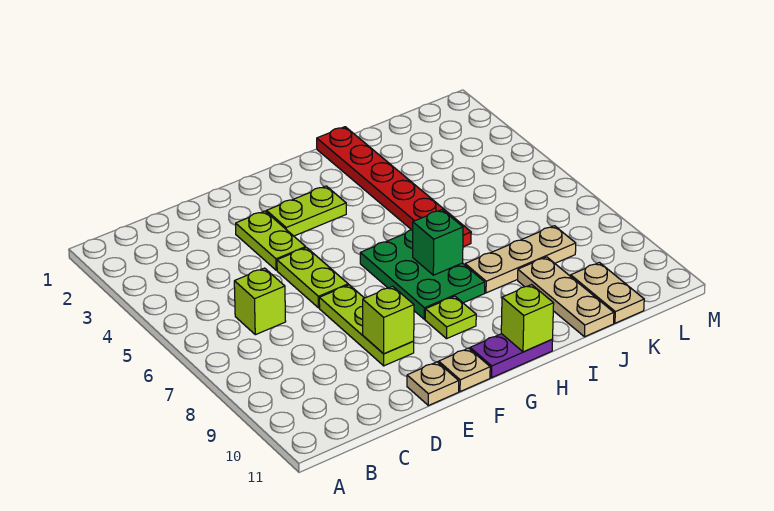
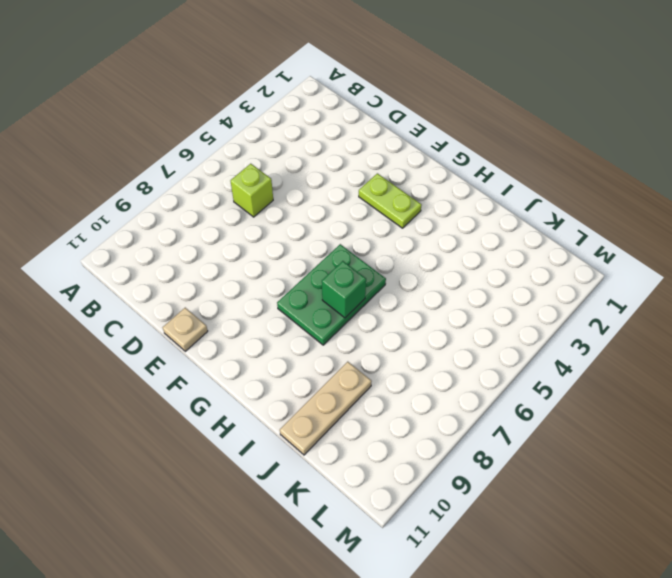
none -> lime 1x2 plate [236,211,306,270]
none -> lime 1x2 plate [277,248,348,308]
none -> lime 1x3 plate [319,285,414,366]

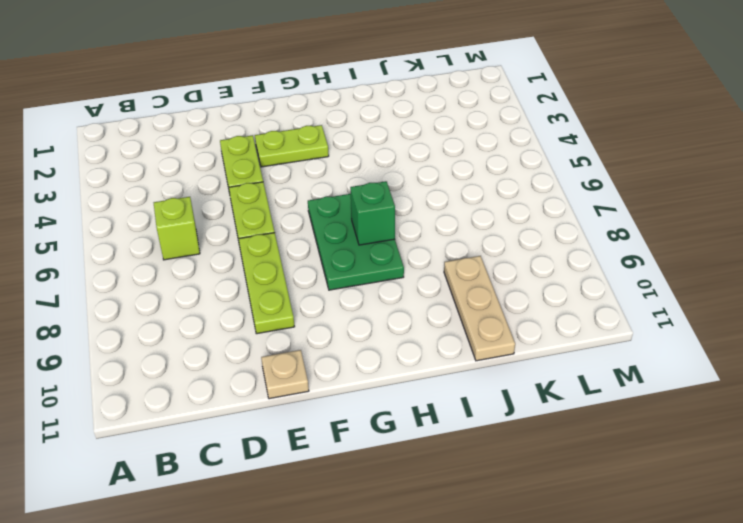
none -> tan 1x1 plate [439,348,490,392]
none -> lime 1x1 plate [425,296,476,339]
none -> purple 1x2 plate [470,334,553,378]

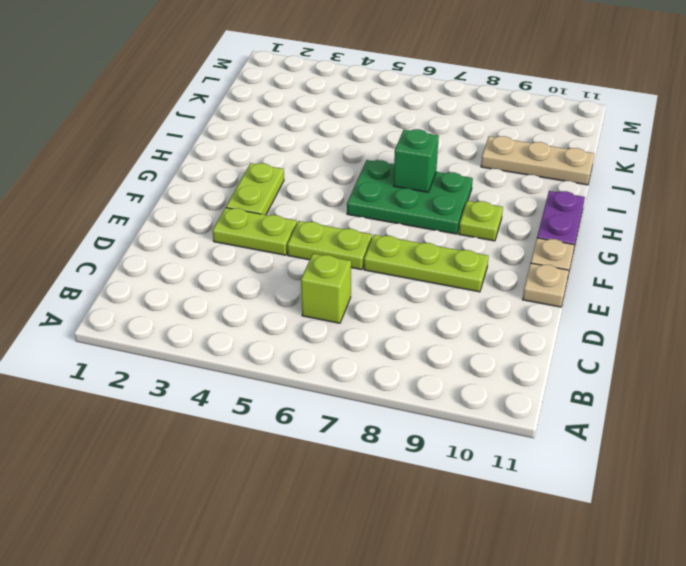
none -> red 1x6 plate [317,127,471,247]
none -> tan 1x3 plate [465,226,576,293]
none -> tan 1x2 plate [571,263,644,323]

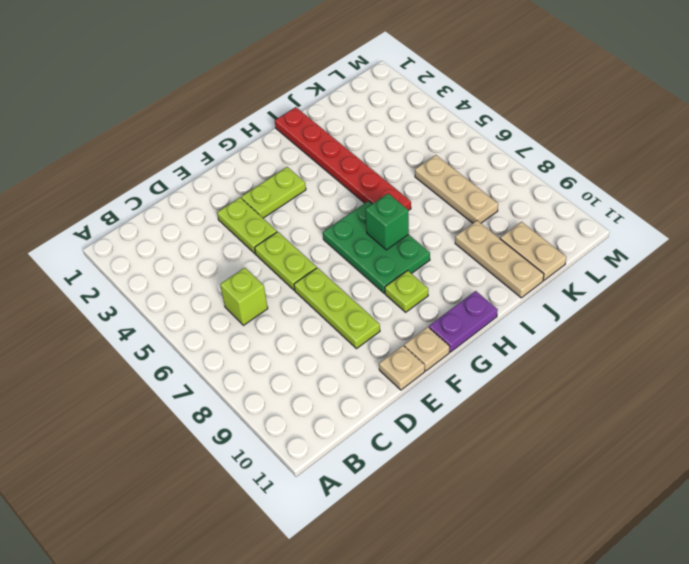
tan 1x3 plate [415,155,498,223] -> tan 1x3 plate turned to [465,226,576,293]
none -> lime 1x1 brick [363,286,414,354]
none -> lime 1x1 brick [501,285,554,352]

